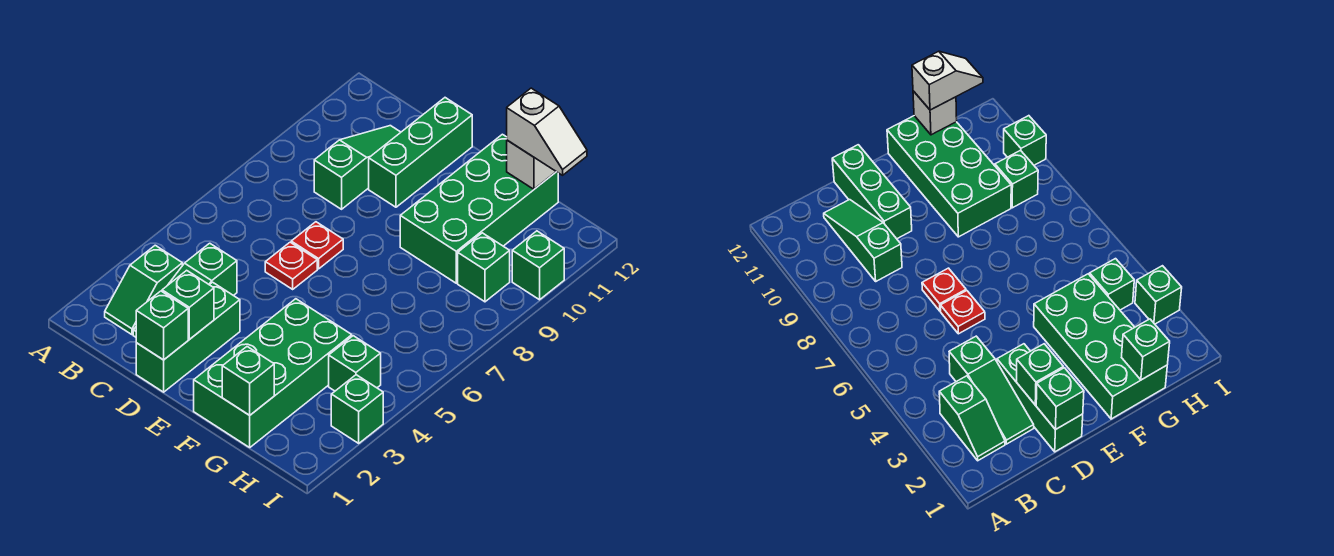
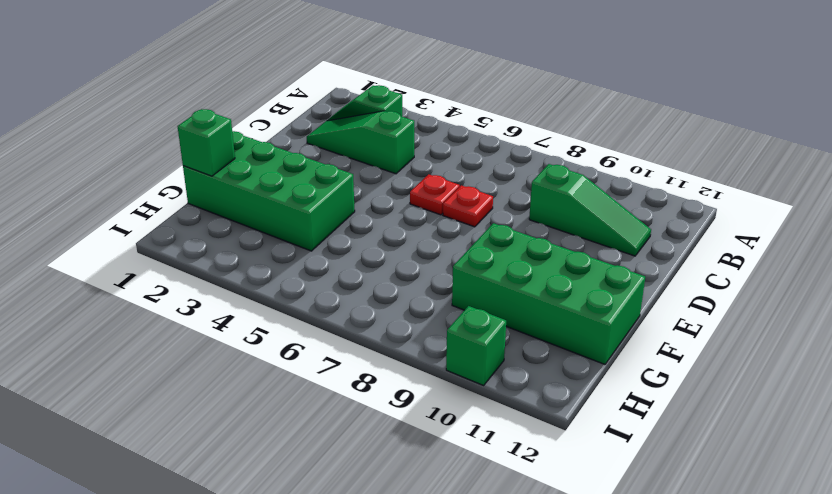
none -> green 1x3 brick [136,282,240,392]
none -> green 1x3 brick [369,98,472,207]
none -> green 1x1 brick [329,336,381,391]

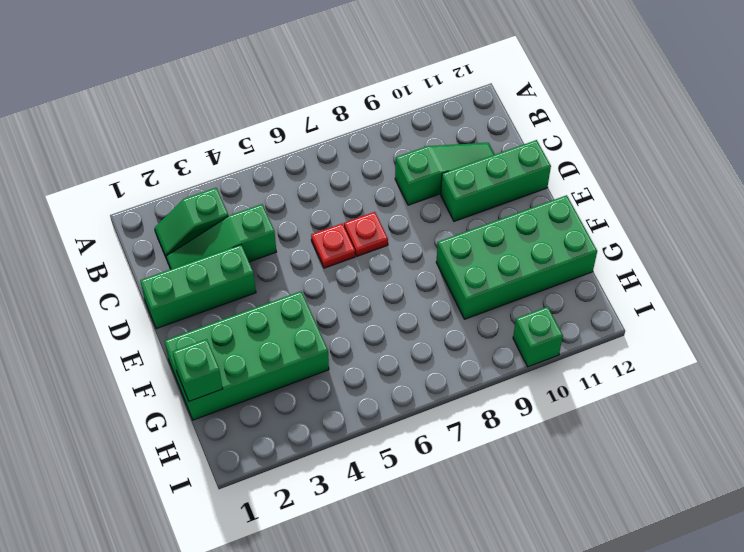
none -> green 1x1 brick [329,336,381,391]
none -> green 1x1 brick [458,233,510,302]
none -> green 1x1 brick [331,375,383,443]

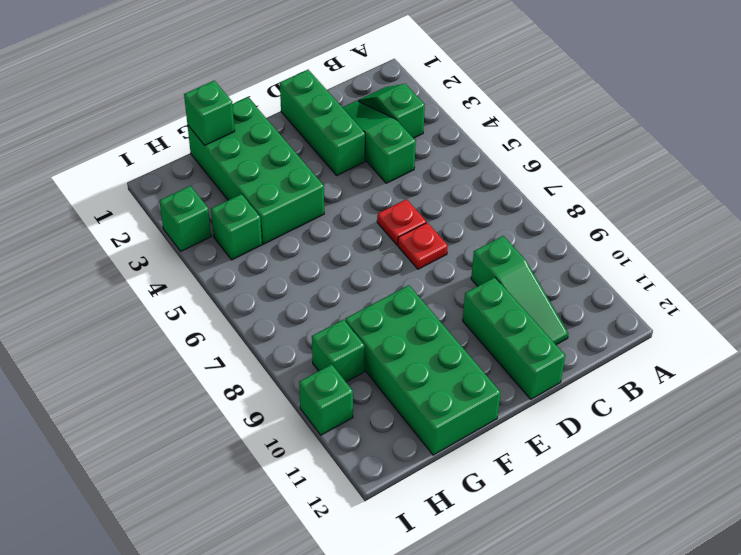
none -> green 1x1 brick [136,291,188,360]
none -> green 1x1 brick [162,270,214,339]
none -> white 1x1 brick [507,140,556,189]

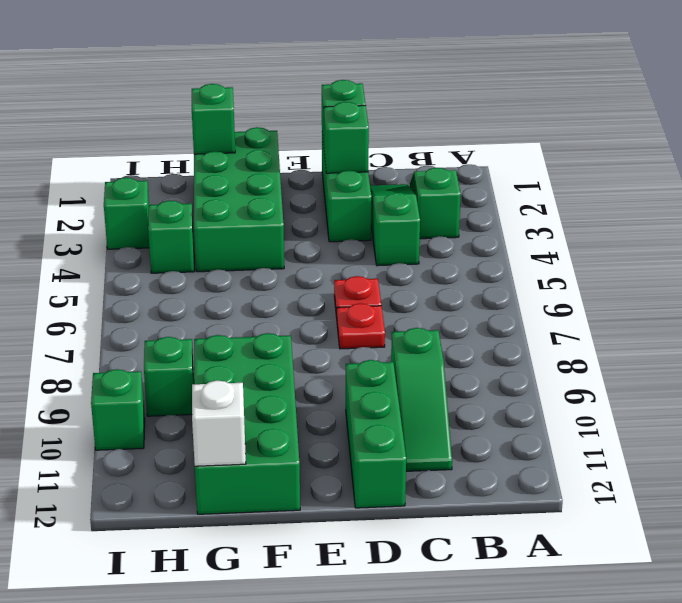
none -> white 1x2 slope [507,88,587,175]

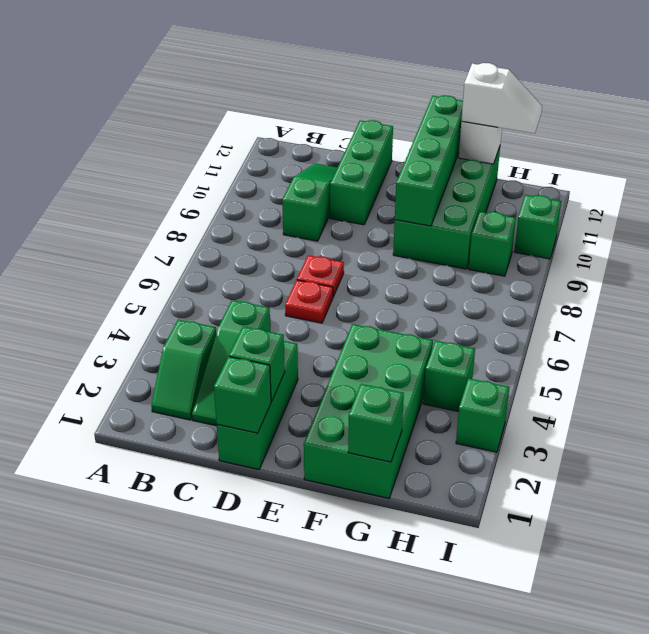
green 1x4 brick [395,95,463,226] -> none

